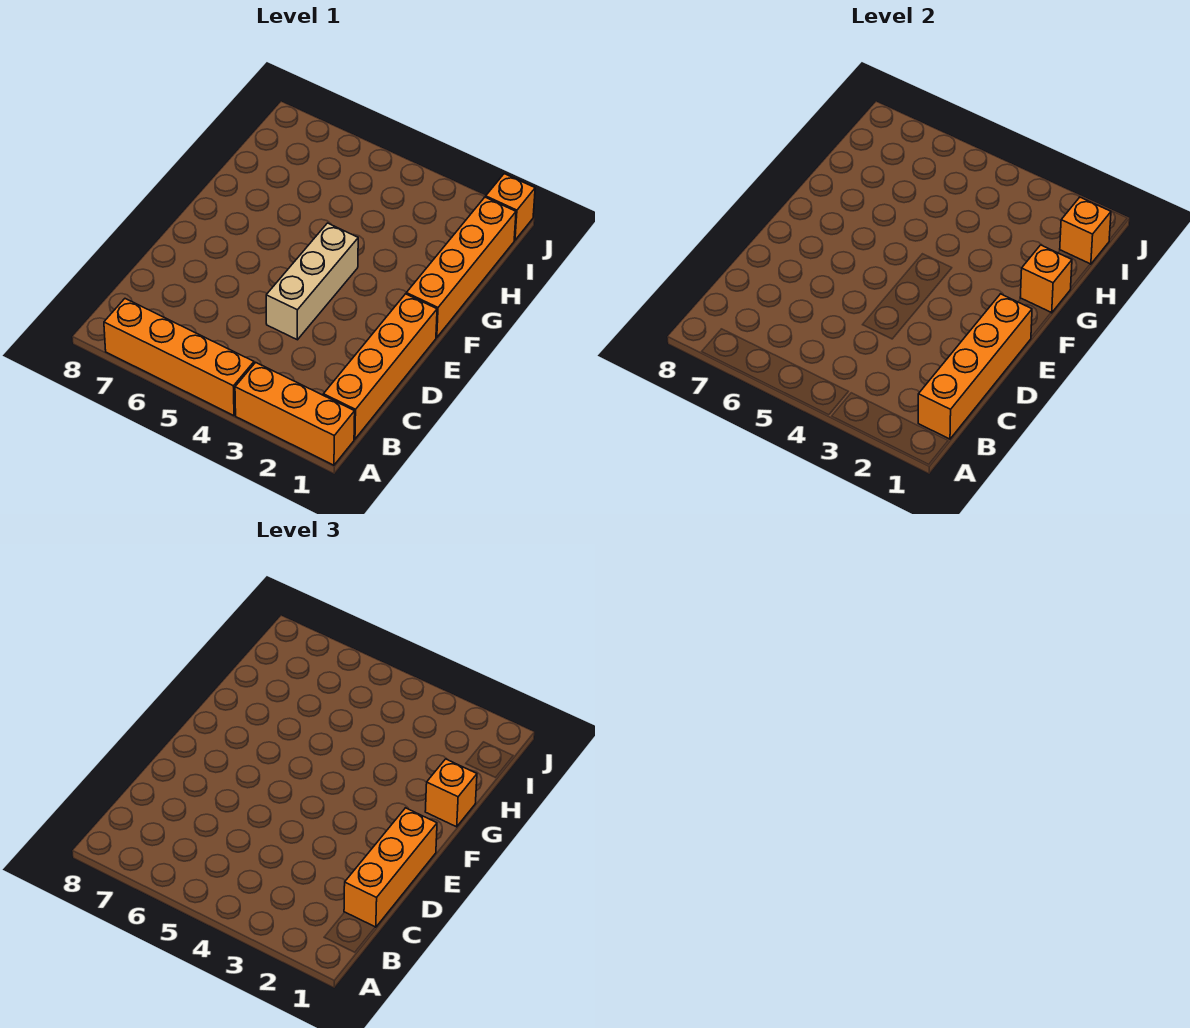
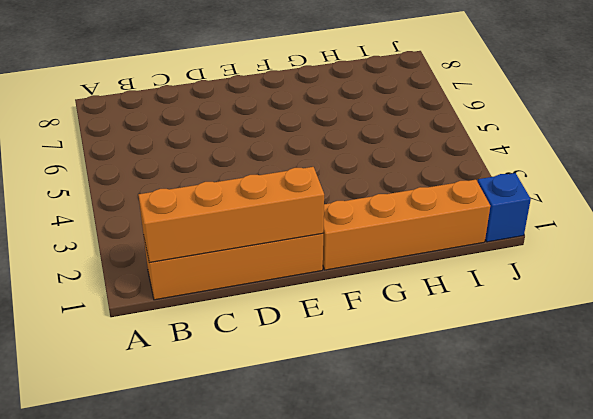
blue 1x1 brick [478,173,531,242] -> orange 1x1 brick [486,174,535,240]
none -> orange 1x3 brick [235,362,355,465]
none -> orange 1x4 brick [104,299,254,416]

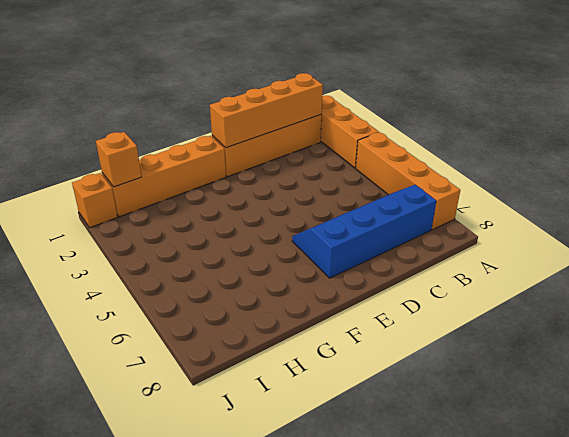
blue 2x4 slope [292,185,436,278] -> none
none -> tan 1x3 brick [266,223,358,340]
none -> orange 1x1 brick [1020,245,1072,313]

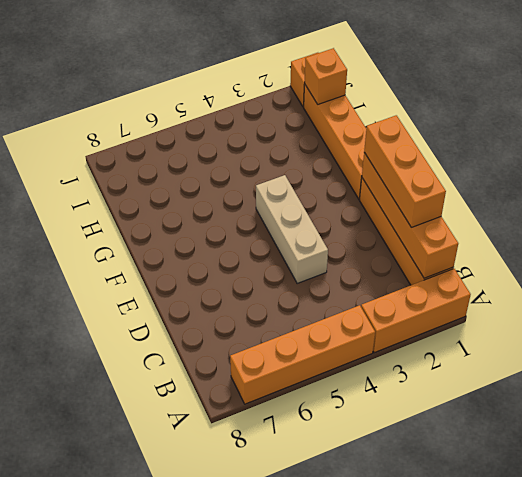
none -> orange 1x1 brick [1020,245,1072,313]
none -> orange 1x1 brick [425,759,477,827]

